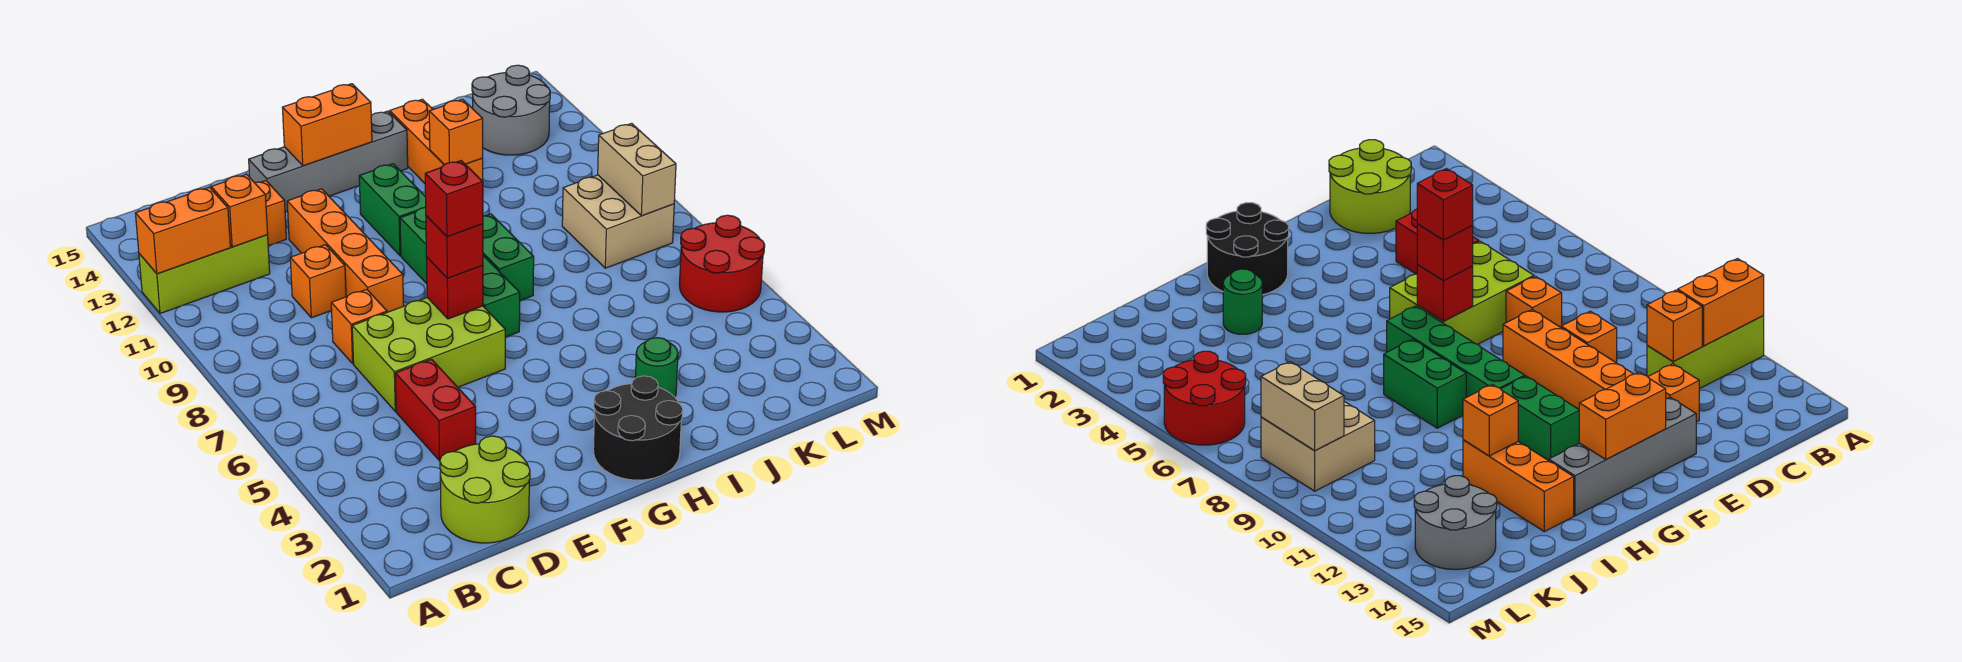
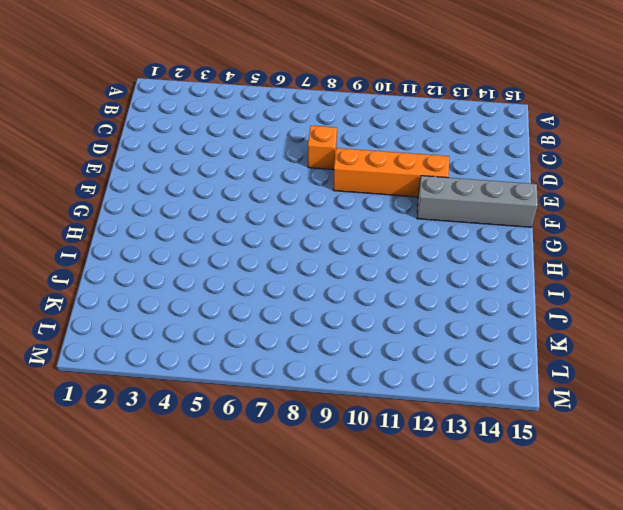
grey 1x4 brick [417,176,538,227] -> grey 1x4 brick turned to [249,111,408,212]
none -> lime 1x3 brick [139,235,270,314]
none -> lime 2x2 round brick [440,436,530,543]
none -> red 1x2 brick [395,359,476,461]

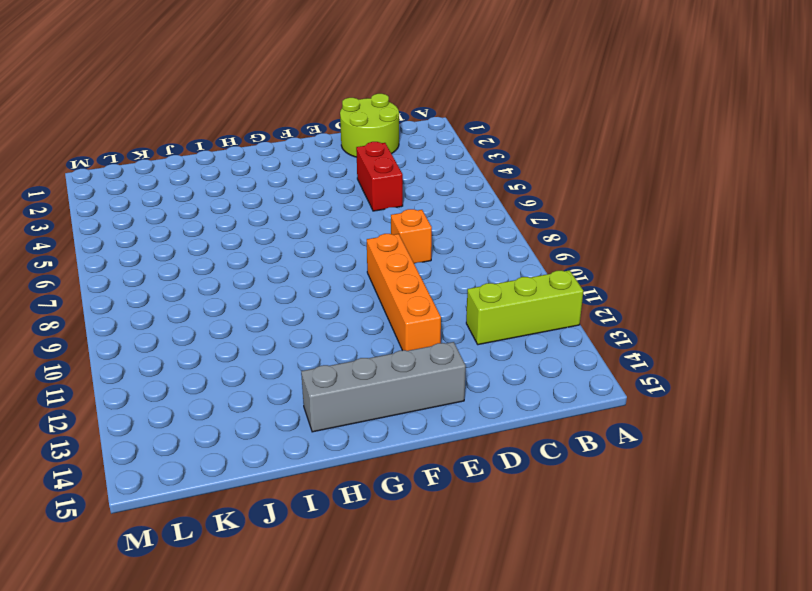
none -> lime 2x3 brick [352,298,505,411]
none -> orange 1x1 brick [290,245,346,318]
none -> orange 1x1 brick [255,181,286,246]

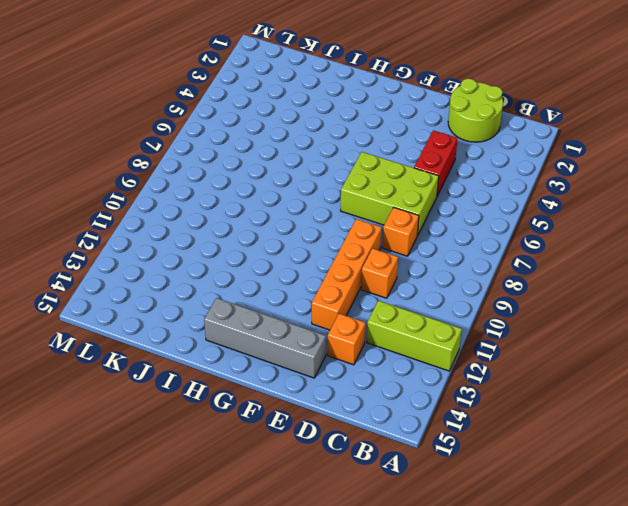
none -> black 2x2 round brick [593,376,683,480]
none -> green 1x4 brick [400,207,520,337]
none -> green 1x2 brick [359,164,426,256]

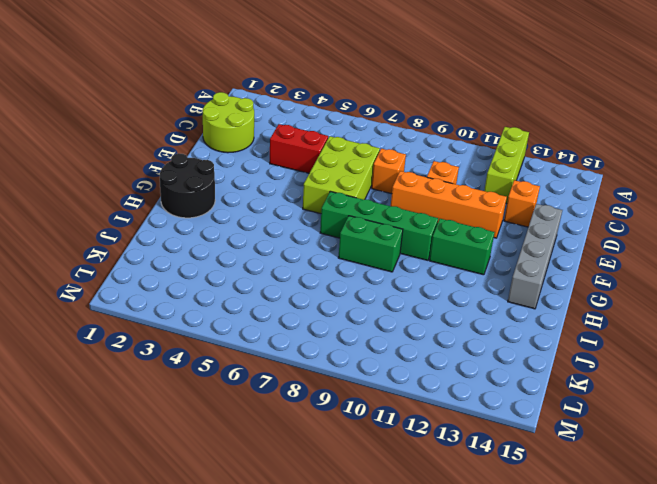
none -> green 1x1 round brick [635,338,678,397]
none -> orange 1x3 brick [390,99,483,183]
none -> tan 2x2 brick [562,175,674,268]

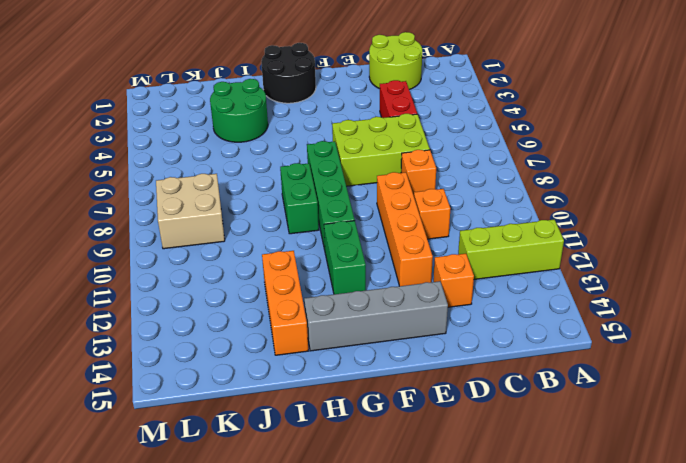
green 2x2 round brick [210,79,268,142] -> green 1x1 round brick [635,338,678,397]
none -> grey 2x2 round brick [472,65,550,155]
none -> red 2x2 round brick [679,215,765,312]
none -> orange 1x2 brick [135,187,230,274]

